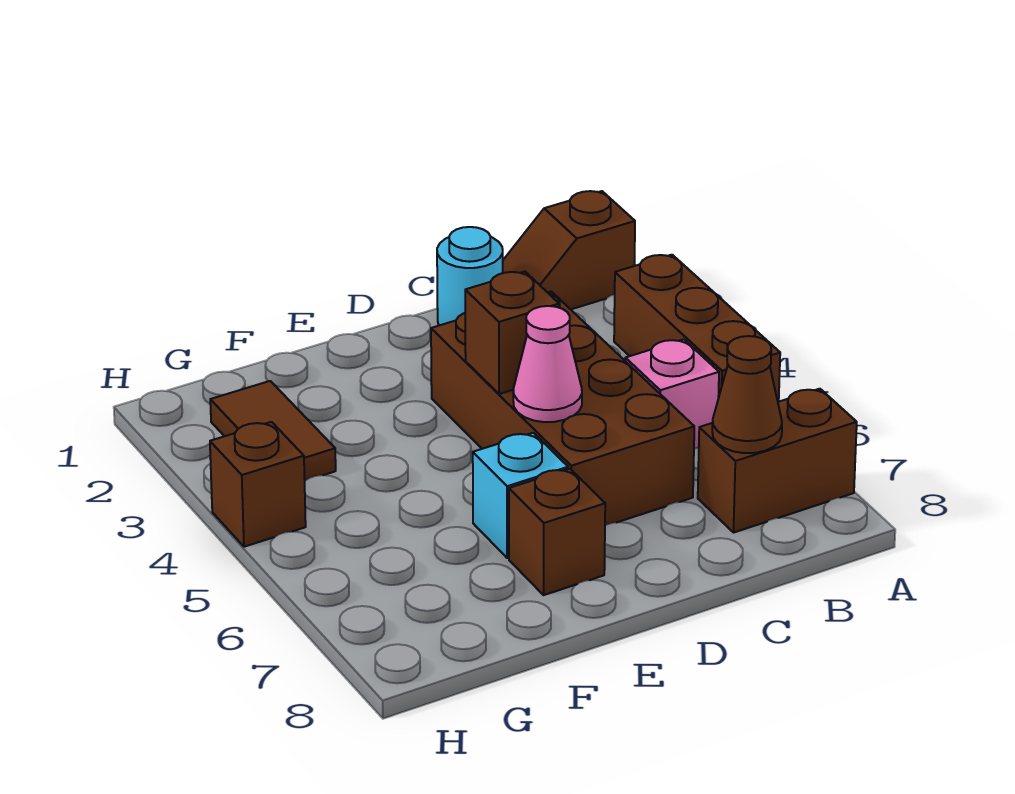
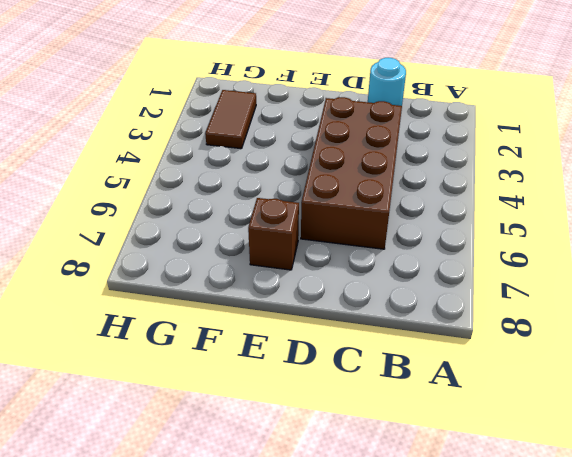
none -> brown 1x2 slope [503,191,635,309]
none -> brown 1x3 brick [614,255,780,402]
none -> brown 1x2 brick [698,389,857,533]

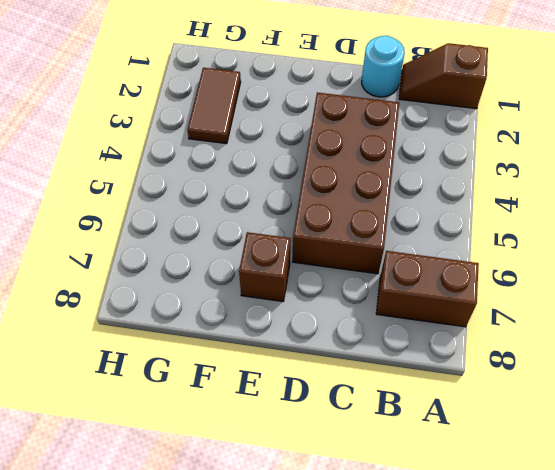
none -> brown 1x3 brick [614,255,780,402]
none -> pink 1x1 brick [625,339,719,449]
none -> cyan 1x1 brick [473,433,568,558]

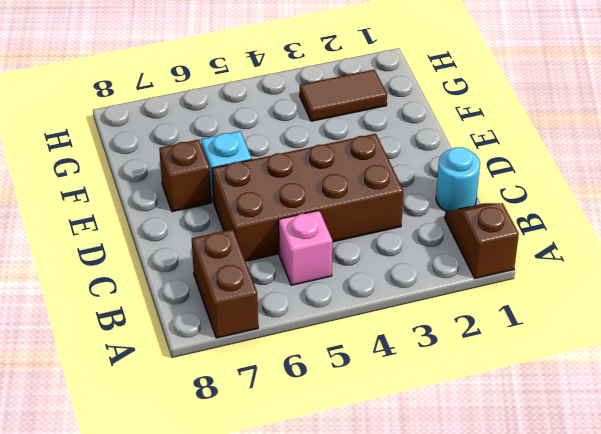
none -> brown 1x3 brick [614,255,780,402]
none -> brown 1x1 brick [210,422,306,547]
none -> brown 1x1 cone [712,336,782,453]

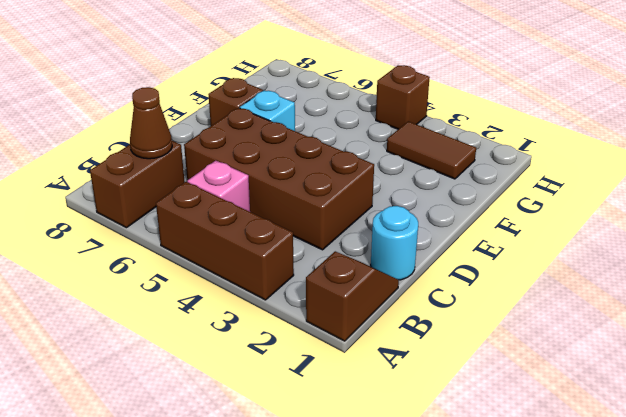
none -> brown 1x1 brick [465,272,559,394]
none -> pink 1x1 cone [513,306,582,422]

